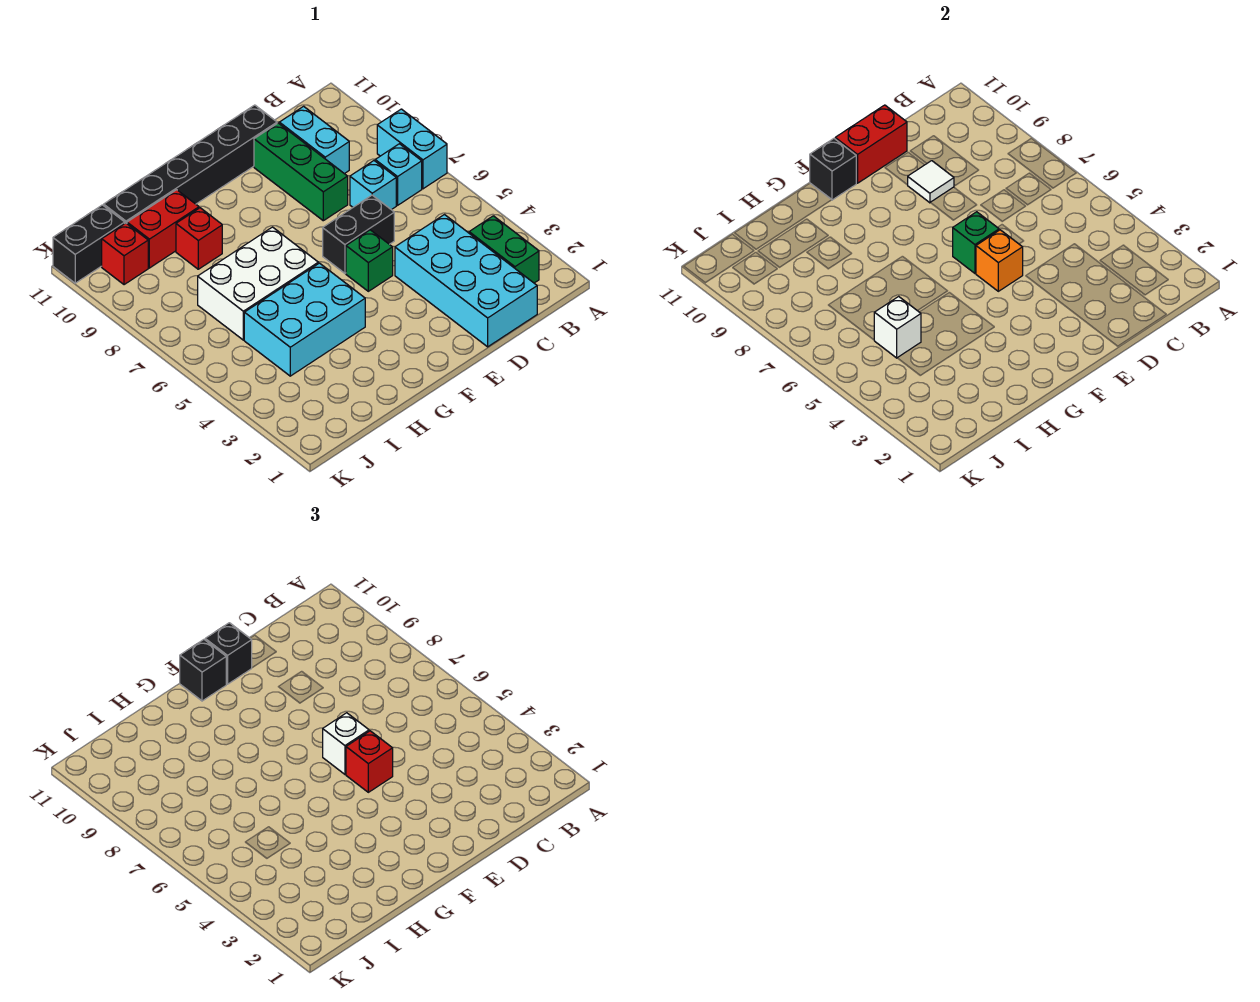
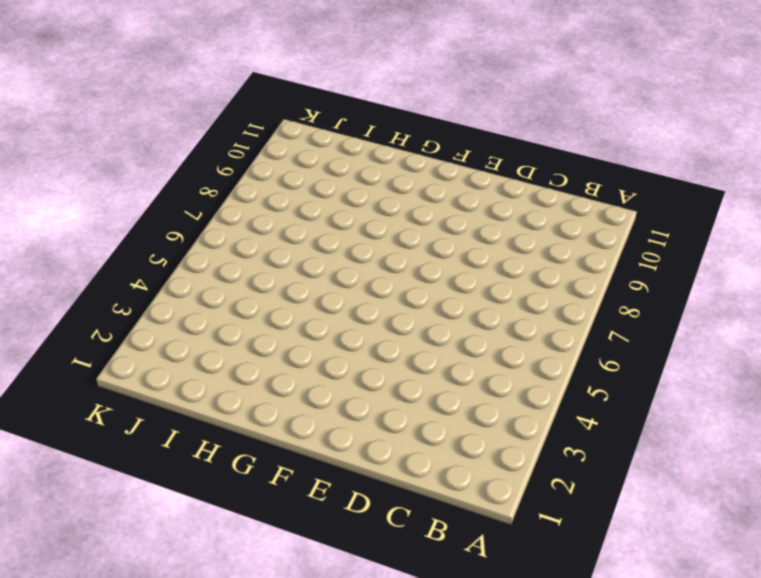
none -> cyan 1x2 brick [377,109,447,189]
none -> green 1x2 brick [469,216,539,283]
none -> cyan 1x1 brick [375,144,422,205]

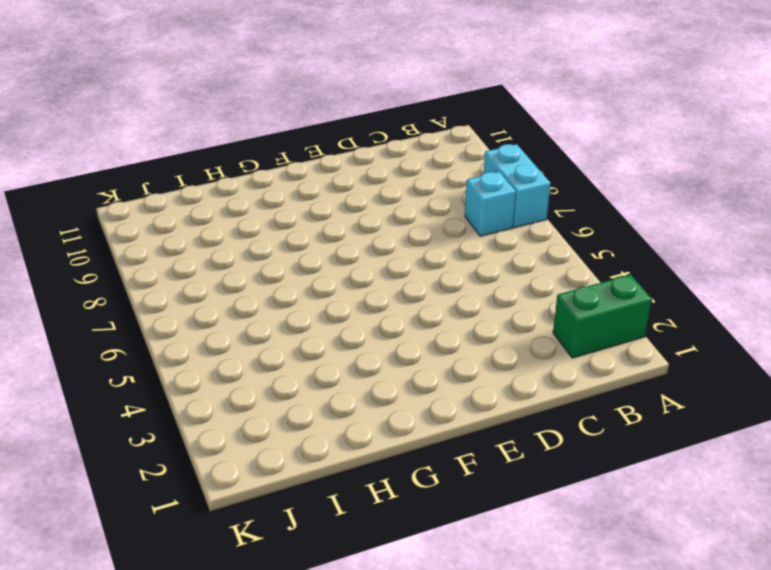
green 1x2 brick [553,275,652,358] -> green 1x2 brick turned to [469,216,539,283]
none -> cyan 2x4 brick [395,215,537,347]
none -> cyan 1x1 brick [350,161,396,210]
none -> cyan 1x2 brick [279,106,349,174]

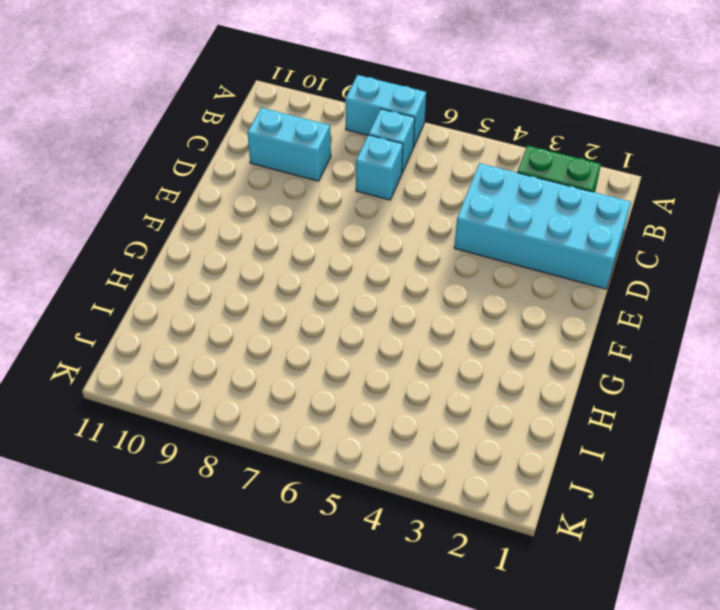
none -> black 1x2 brick [323,195,394,273]
none -> green 1x3 brick [254,123,348,221]
none -> black 1x6 brick [104,105,277,223]

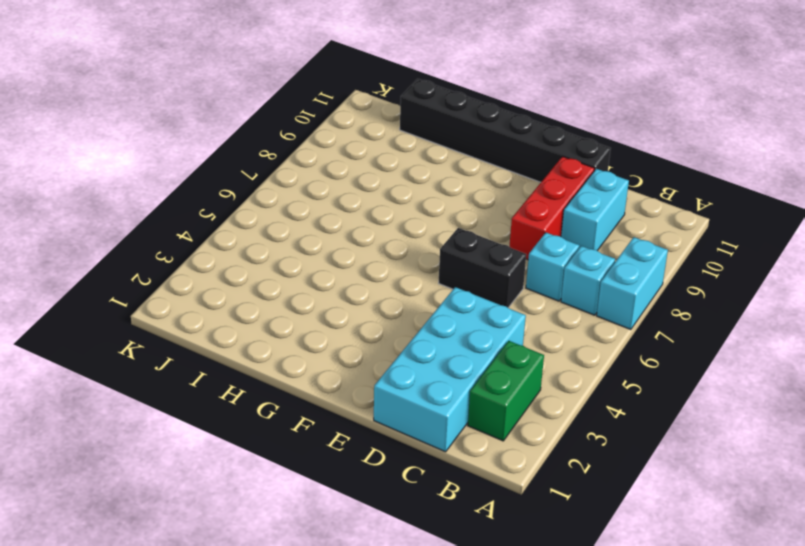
red 1x3 brick [509,156,595,260] -> green 1x3 brick [254,123,348,221]
none -> green 1x1 brick [346,230,393,291]
none -> cyan 2x3 brick [244,263,365,376]
none -> white 2x3 brick [198,227,318,340]

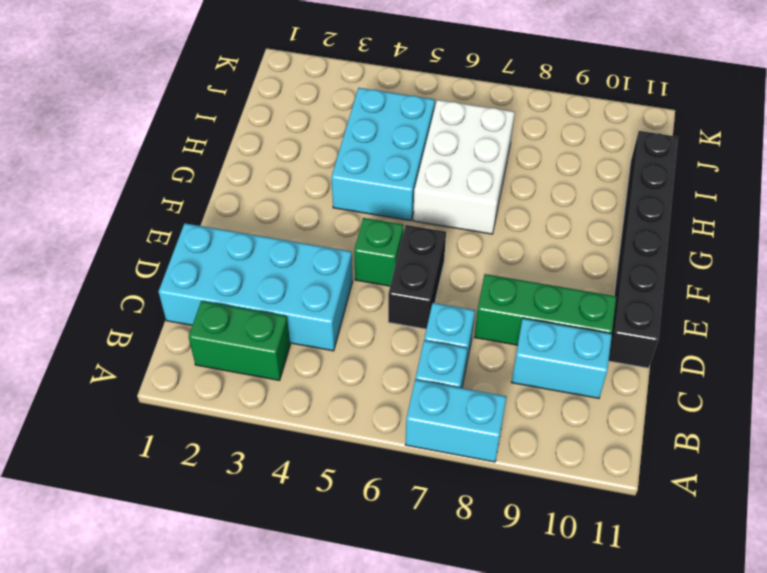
none -> red 1x1 brick [176,208,222,269]
none -> red 1x2 brick [127,190,199,268]
none -> red 1x1 brick [102,223,148,285]

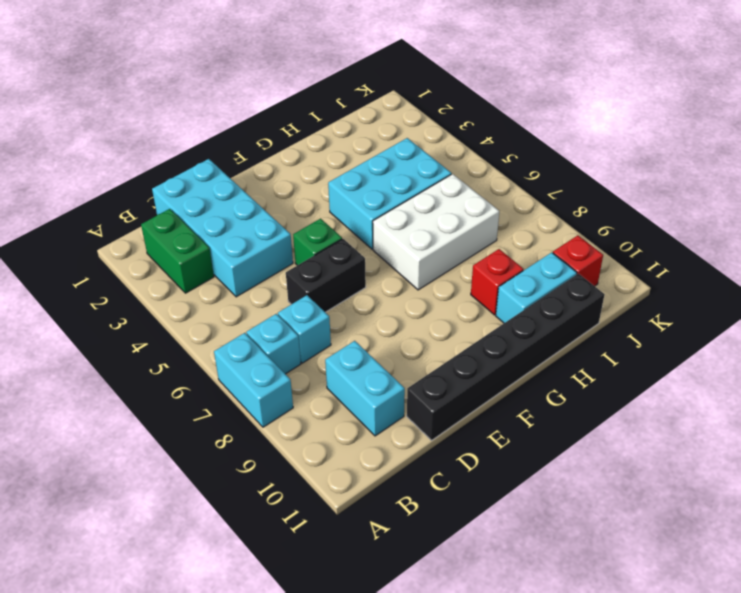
cyan 1x2 brick [496,252,577,323] -> red 1x2 brick [127,190,199,268]
none -> green 1x3 brick [254,123,348,221]
none -> black 1x2 brick [53,205,125,283]
none -> white 1x1 tile [908,161,954,203]

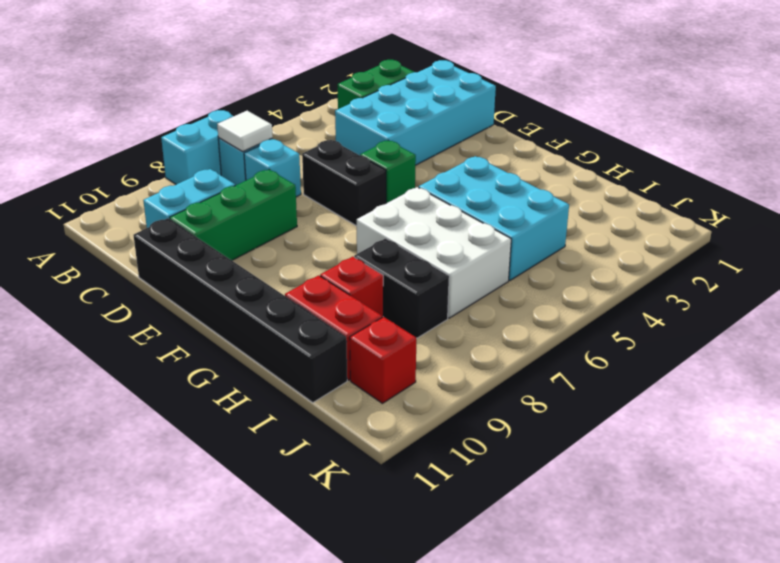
white 1x1 tile [217,111,273,151] -> white 1x1 tile moved to [908,161,954,203]
black 1x2 brick [354,238,449,338] -> black 1x2 brick moved to [53,205,125,283]
none -> red 1x2 brick [835,105,907,183]
none -> orange 1x1 brick [976,230,1023,291]
none -> green 1x1 brick [953,212,999,273]

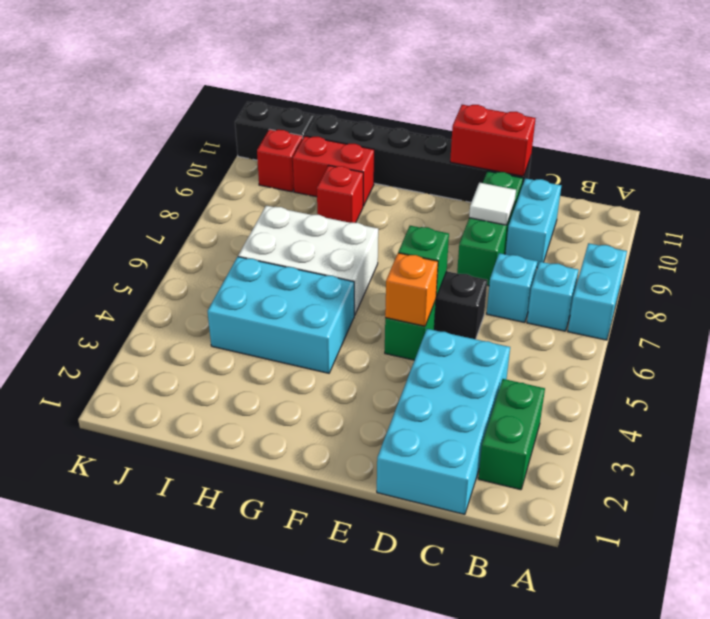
none -> black 1x1 brick [810,139,856,200]
none -> white 1x1 brick [874,296,921,358]
none -> red 1x1 brick [346,731,393,792]

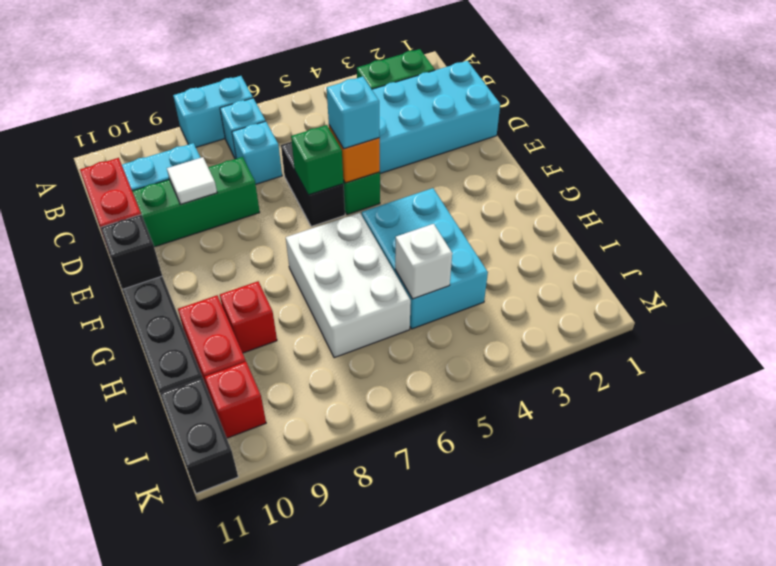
cyan 1x1 brick [327,76,380,149] -> red 1x1 brick [346,731,393,792]
none -> white 1x1 brick [323,713,369,774]
none -> black 1x1 brick [205,623,252,684]
none -> black 1x1 brick [180,640,226,701]

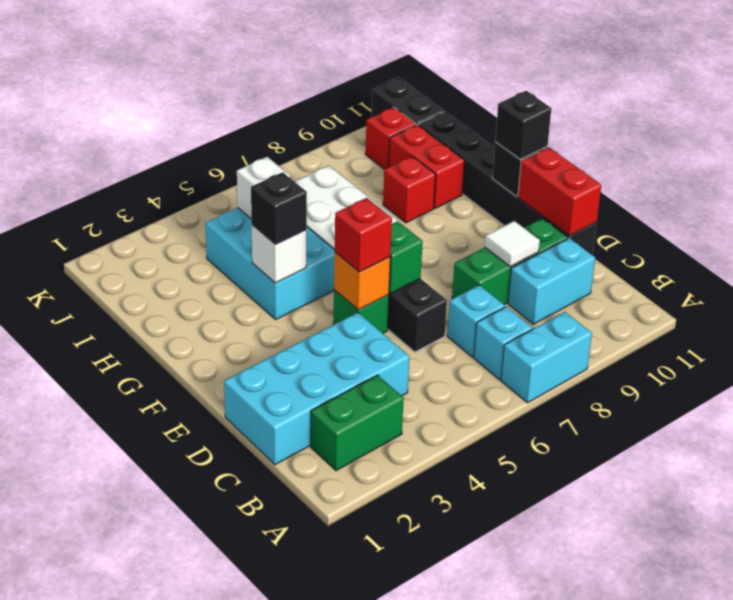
white 1x1 brick [252,226,306,283] -> white 1x1 brick moved to [323,713,369,774]
black 1x1 brick [251,172,307,245] -> black 1x1 brick moved to [205,623,252,684]

